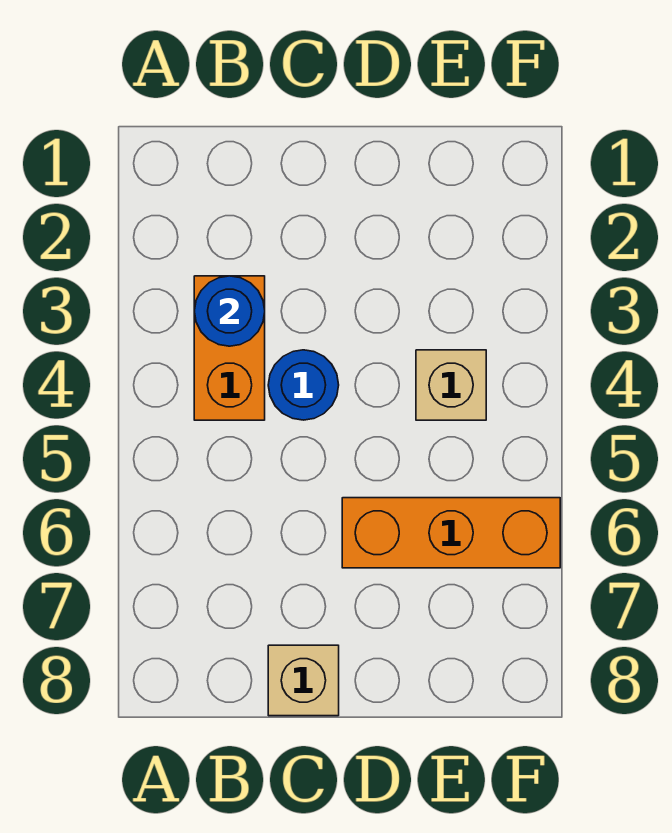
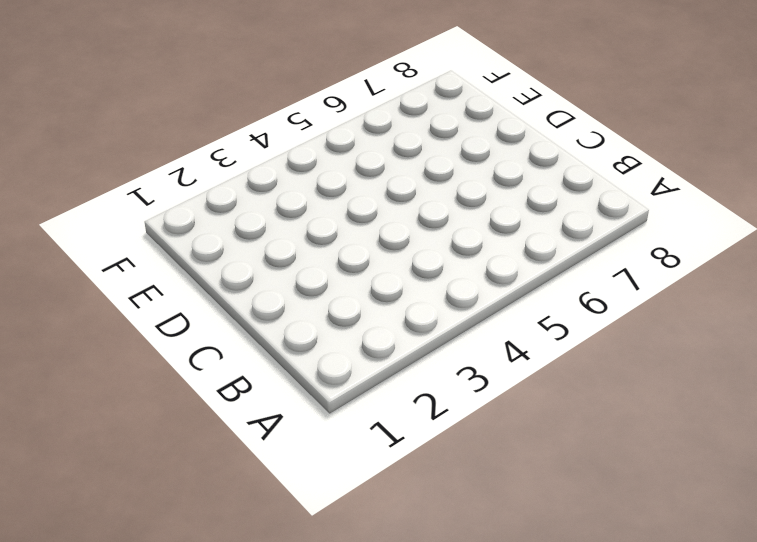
none -> orange 1x2 brick [194,276,265,420]
none -> blue 1x1 round brick [268,350,339,420]

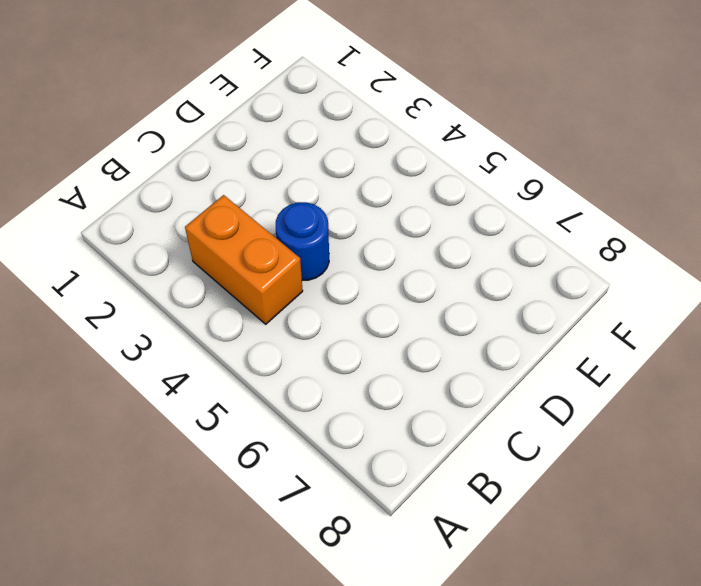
none -> tan 1x1 brick [268,645,339,716]
none -> orange 1x3 brick [342,498,560,568]

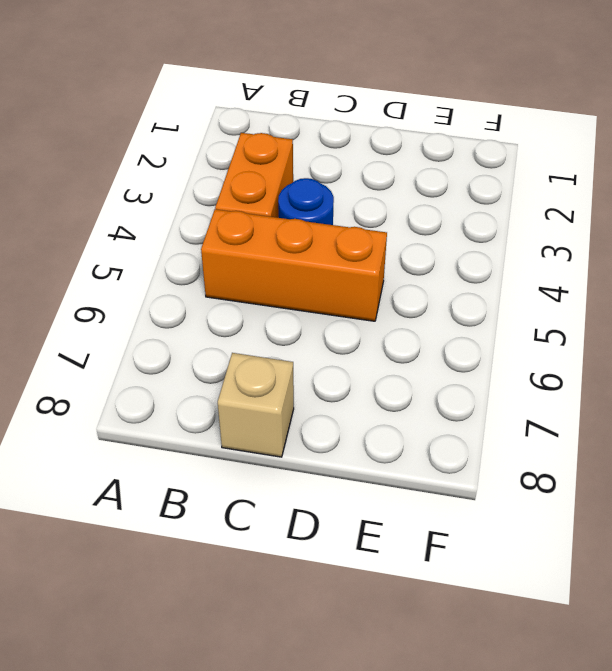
orange 1x3 brick [201,209,387,321] -> orange 1x3 brick moved to [342,498,560,568]
none -> tan 1x1 brick [416,350,486,420]
none -> blue 1x1 round brick [194,276,265,346]

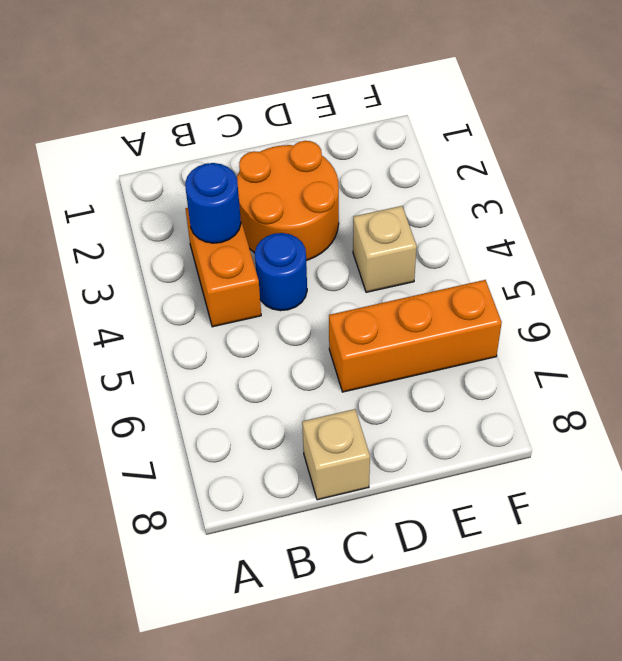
orange 2x2 round brick [237,141,339,261] -> none

